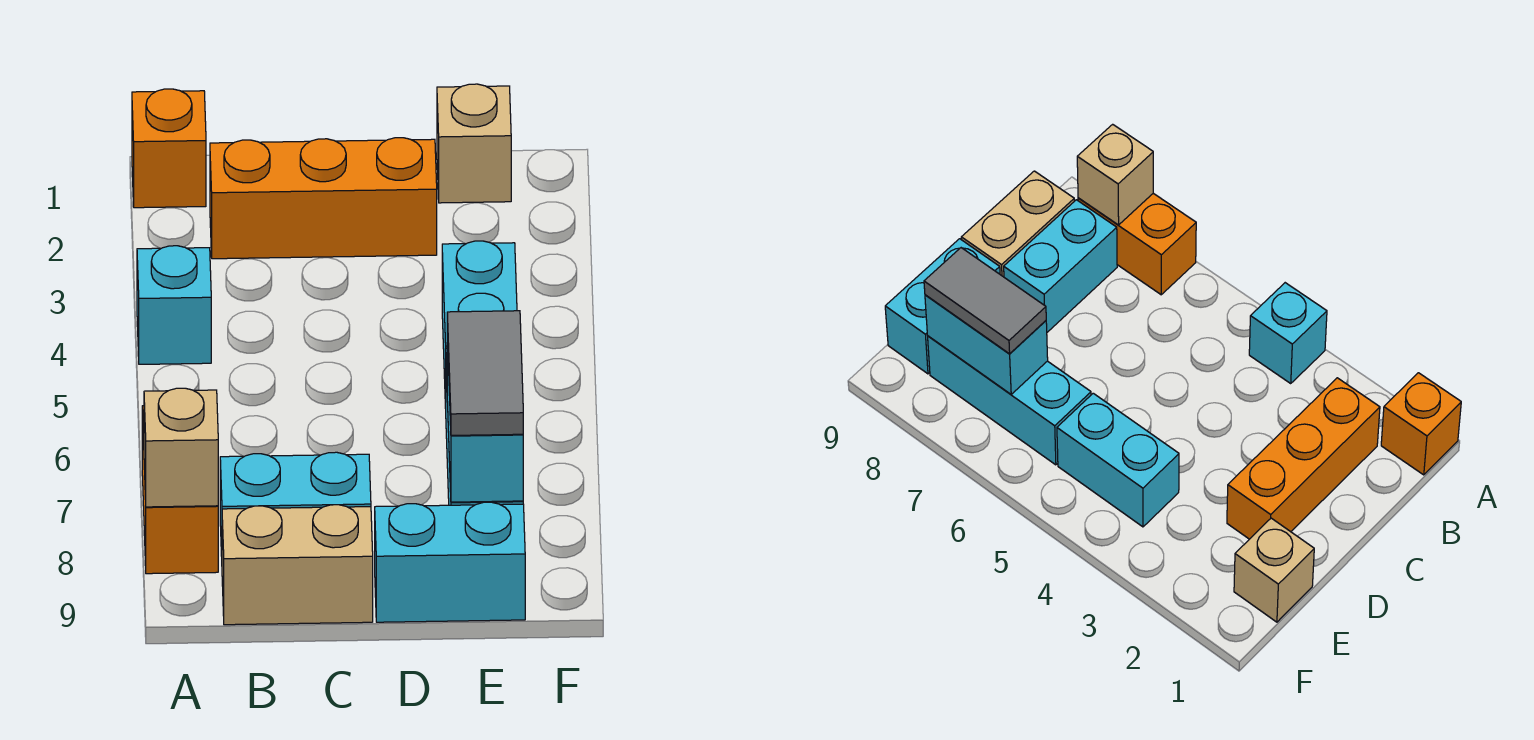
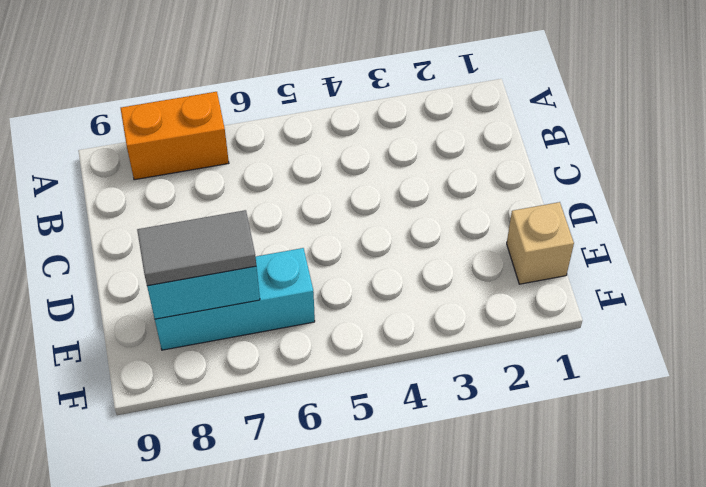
none -> orange 1x1 brick [132,89,206,208]
none -> cyan 1x1 brick [137,246,211,364]
none -> orange 1x3 brick [210,138,437,259]

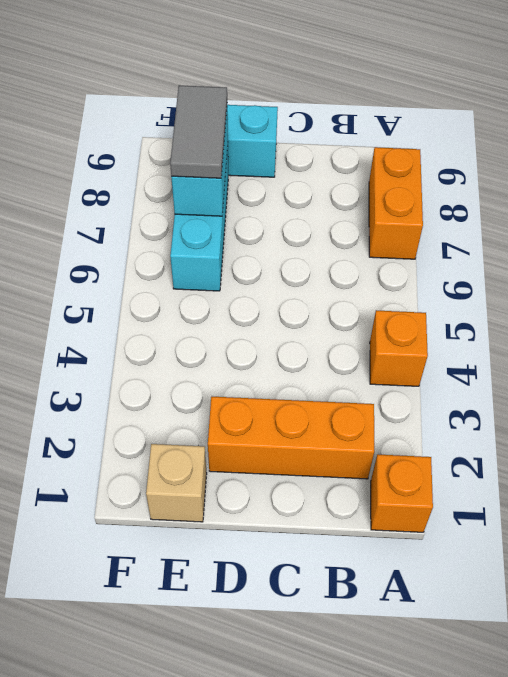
orange 1x1 brick [370,310,428,386] -> cyan 1x1 brick [137,246,211,364]
none -> cyan 1x2 brick [220,452,371,556]
none -> tan 1x2 brick [222,505,373,625]
none -> cyan 1x2 brick [442,241,517,408]

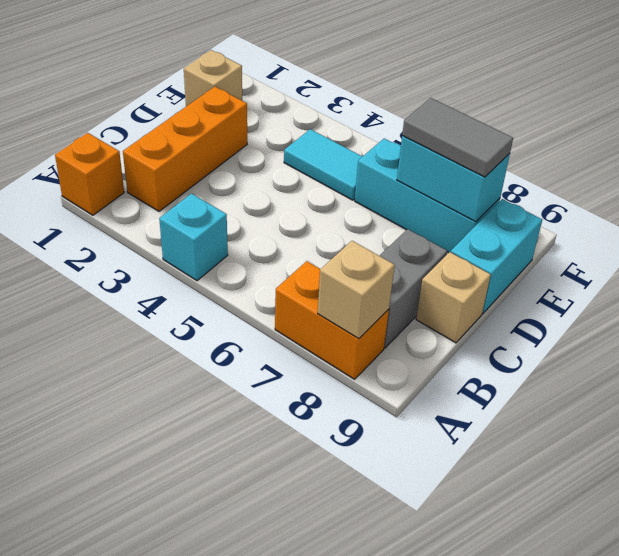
grey 1x2 brick [380,229,447,348] -> cyan 1x2 brick [220,452,371,556]
tan 1x1 brick [416,252,491,343] -> tan 1x2 brick [222,505,373,625]
cyan 1x2 tile [284,129,363,200] -> cyan 1x2 brick [442,241,517,408]

